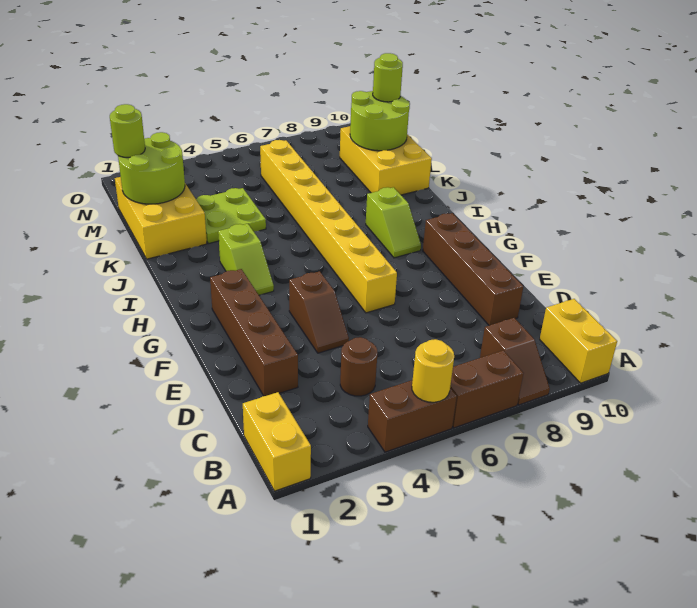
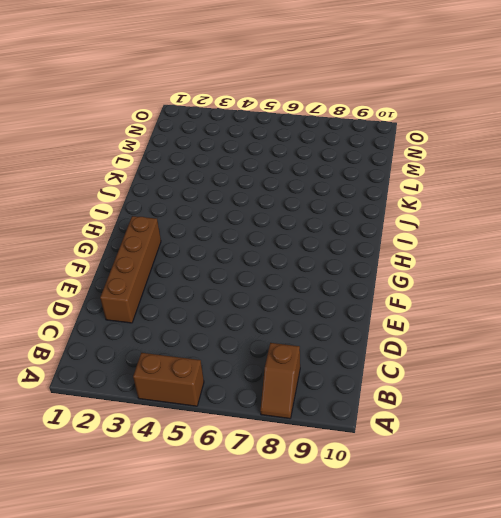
none -> yellow 1x2 brick [243,392,311,491]
none -> brown 1x2 brick [450,350,523,428]
none -> yellow 1x2 brick [540,299,617,383]

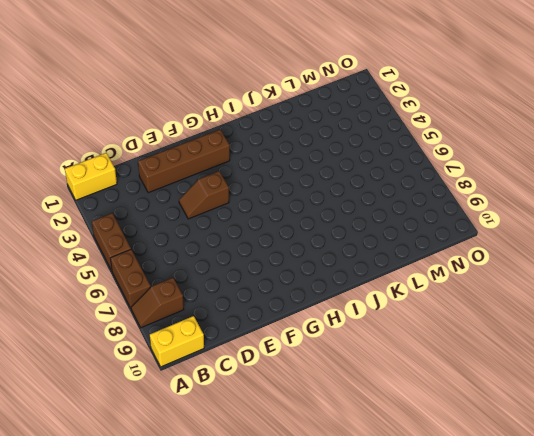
none -> brown 1x1 round brick [340,337,378,396]
none -> brown 1x4 brick [423,213,523,325]
none -> yellow 1x8 brick [260,140,397,313]

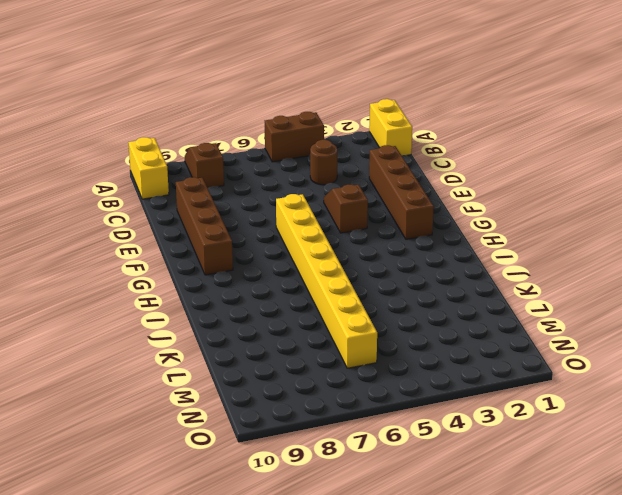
none -> brown 1x2 brick [450,350,523,428]
none -> lime 1x2 slope [218,224,274,295]
none -> lime 1x2 slope [366,187,421,258]

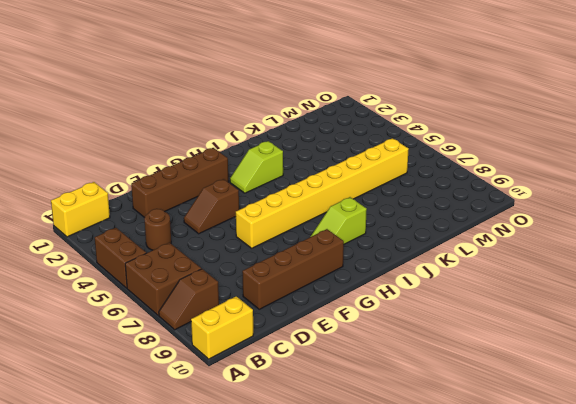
brown 2x2 brick [125,243,201,315] -> brown 1x2 brick [450,350,523,428]
none -> yellow 2x3 brick [115,177,207,259]
none -> lime 2x2 plate [196,188,266,244]
none -> yellow 2x3 brick [340,126,432,195]

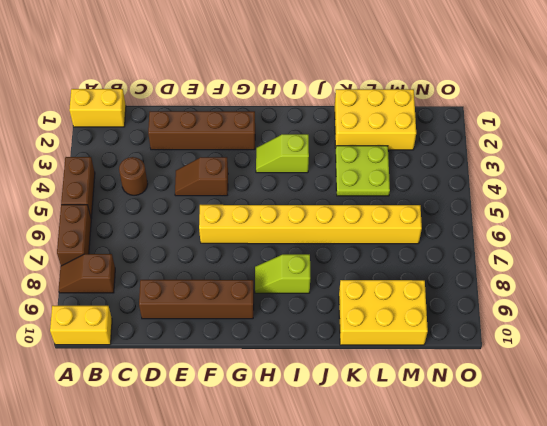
none -> yellow 1x1 round brick [412,339,454,402]
none -> lime 2x2 round brick [118,132,185,204]
none -> lime 2x2 round brick [350,91,410,151]

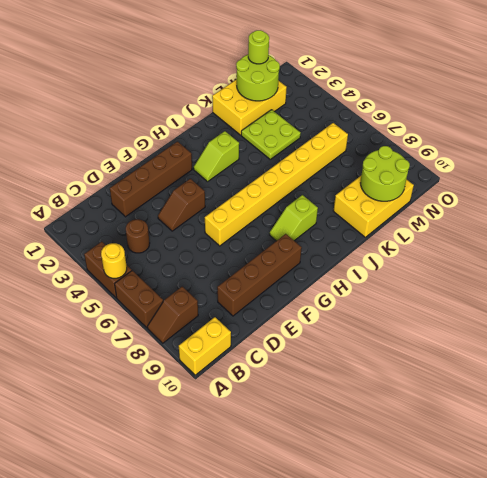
none -> yellow 1x2 brick [243,392,311,491]
none -> lime 1x1 round brick [373,53,403,102]

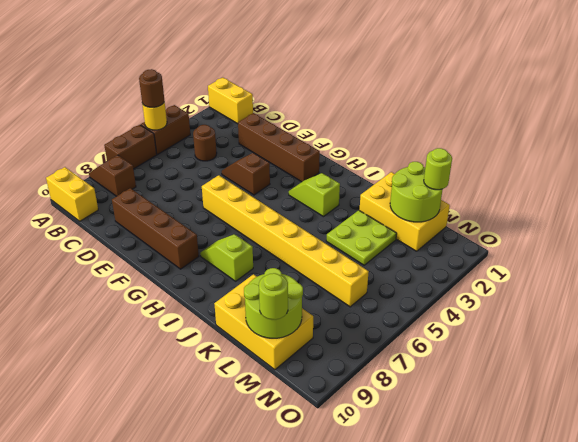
brown 1x1 round brick [139,69,164,107] -> none

